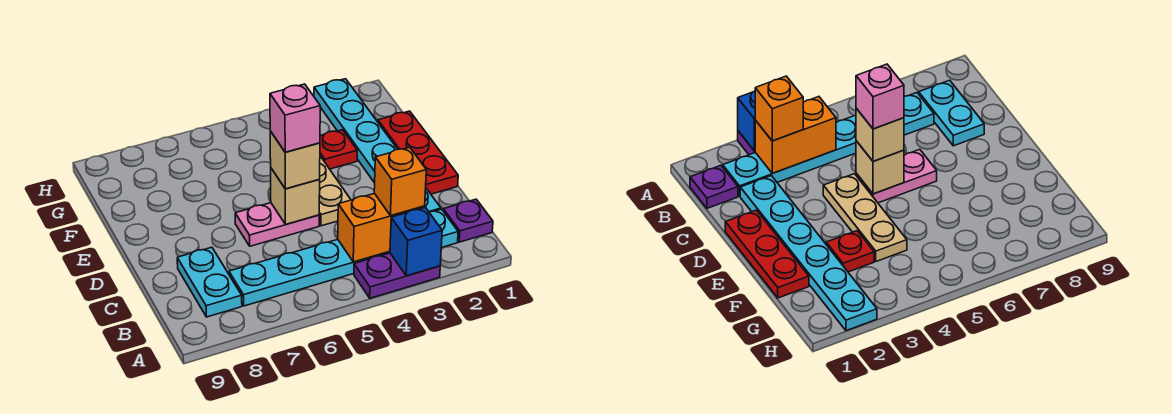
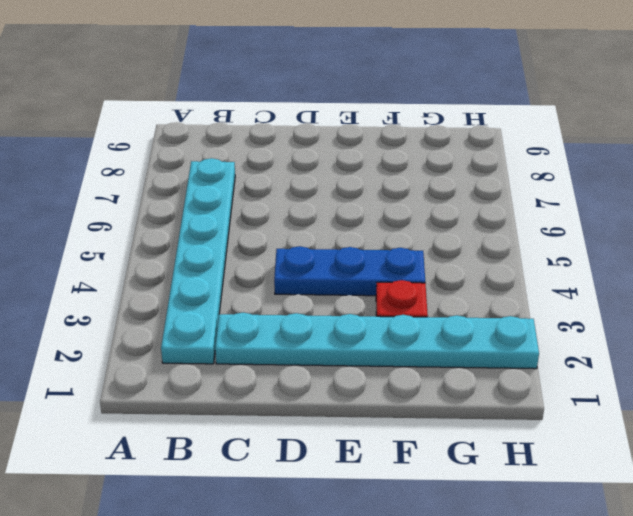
blue 1x3 plate [274,246,425,296] -> tan 1x3 plate [319,156,351,226]
none -> purple 1x2 plate [354,253,440,298]
none -> purple 1x1 plate [443,199,493,242]
none -> cyan 1x2 plate [177,247,242,317]

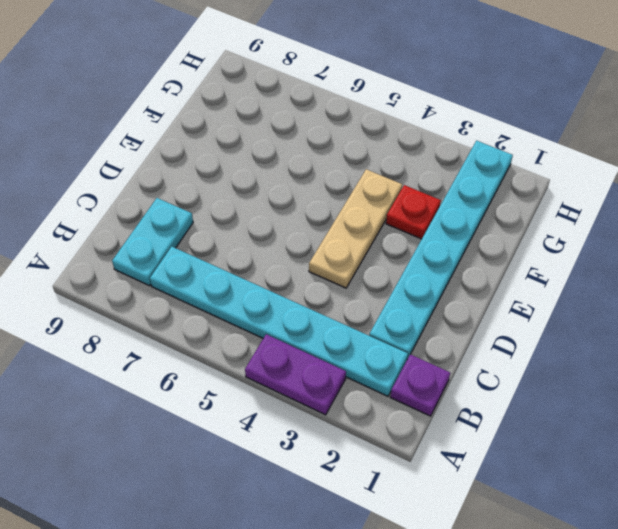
none -> red 1x3 plate [378,111,458,194]
none -> pink 1x2 plate [235,203,319,246]
none -> blue 1x1 brick [390,207,442,276]

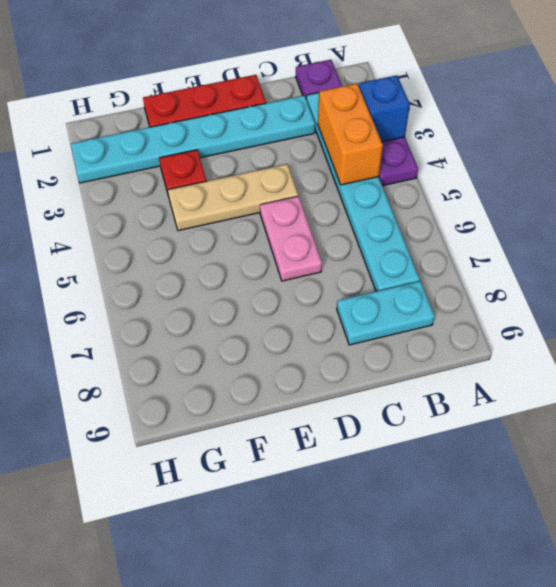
none -> tan 1x1 brick [271,168,320,224]
none -> orange 1x1 brick [374,147,426,216]
none -> tan 1x1 brick [270,131,320,189]

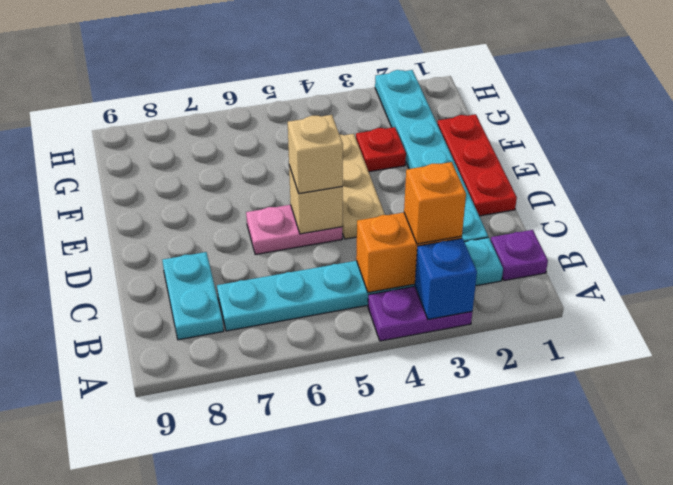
none -> pink 1x1 brick [270,84,320,152]

